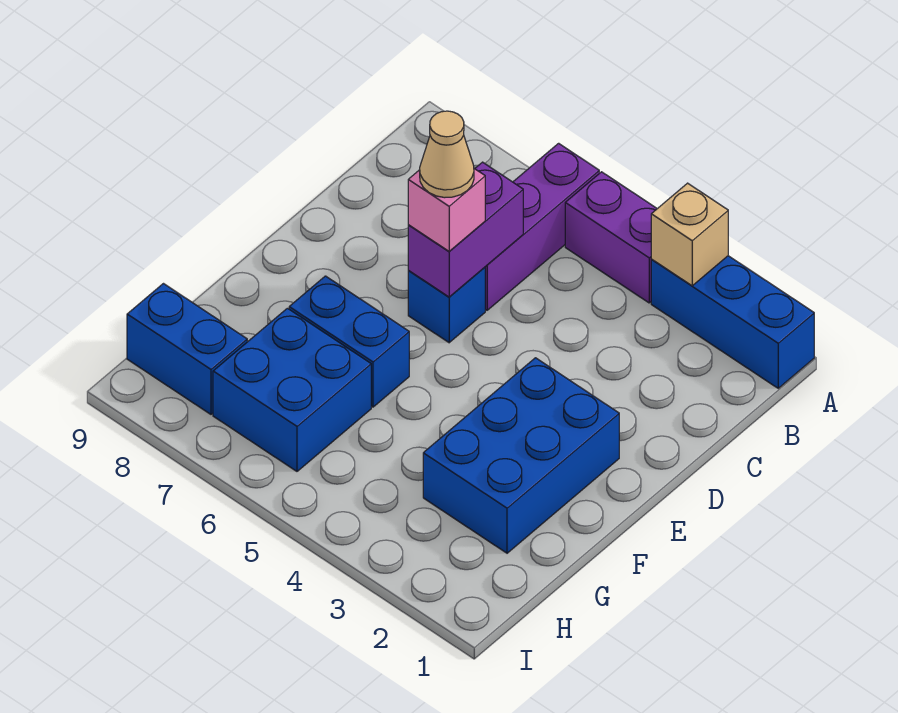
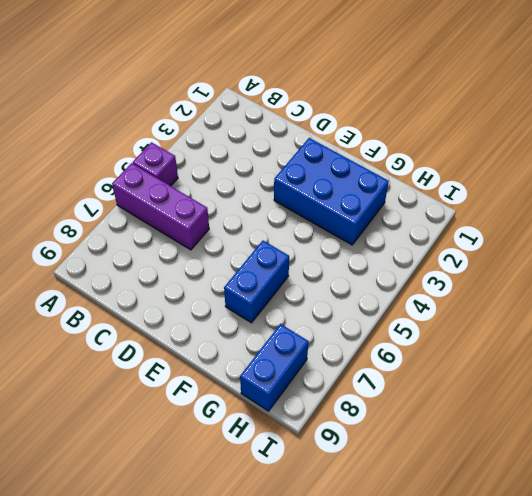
purple 1x1 brick [133,142,178,186] -> purple 1x2 brick [565,172,657,303]
none -> blue 1x3 brick [651,256,814,388]
none -> blue 1x1 brick [408,267,485,343]
none -> blue 2x2 brick [213,308,371,471]

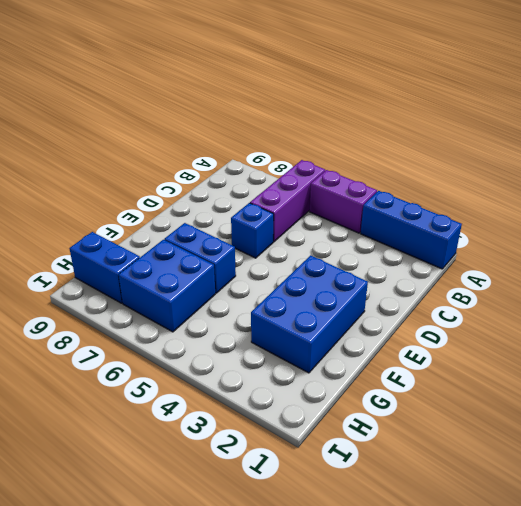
none -> tan 1x1 brick [651,183,728,286]
none -> purple 1x2 brick [408,162,523,297]
none -> pink 1x1 brick [408,169,485,251]

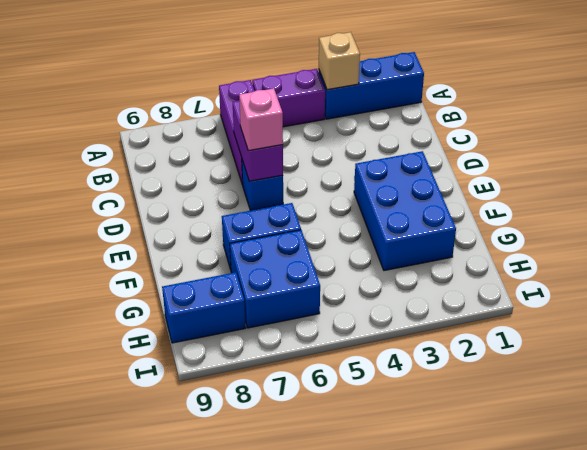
none -> tan 1x1 cone [420,111,474,198]

